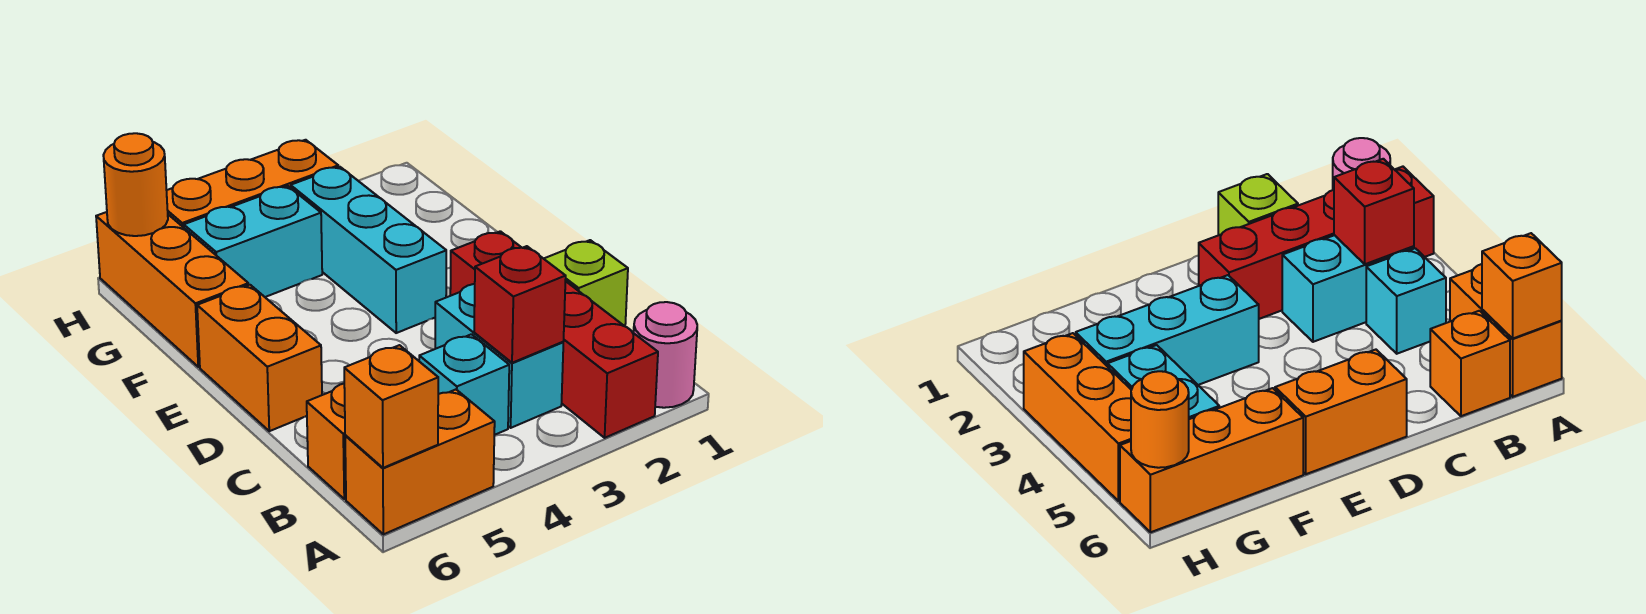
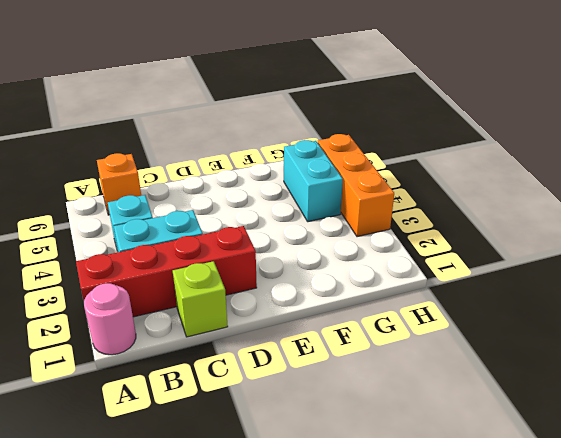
none -> orange 1x2 brick [345,390,495,534]
none -> orange 1x2 brick [197,285,322,431]
none -> cyan 1x3 brick [291,167,446,333]

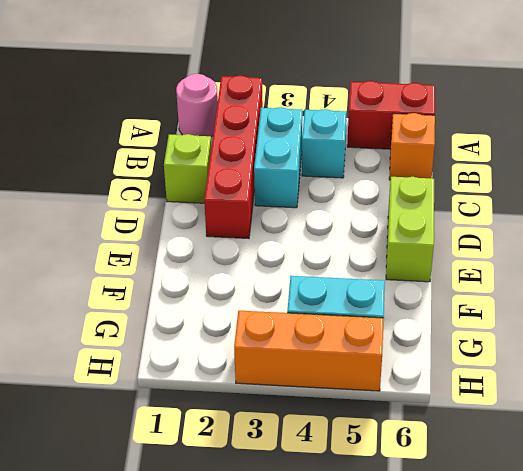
red 1x2 brick [347,81,435,149] -> orange 1x2 brick [345,390,495,534]
lime 1x2 brick [386,177,434,282] -> orange 1x2 brick [197,285,322,431]
none -> cyan 1x3 brick [291,167,446,333]
none -> orange 1x3 brick [96,212,248,367]
none -> orange 1x1 brick [344,345,438,468]

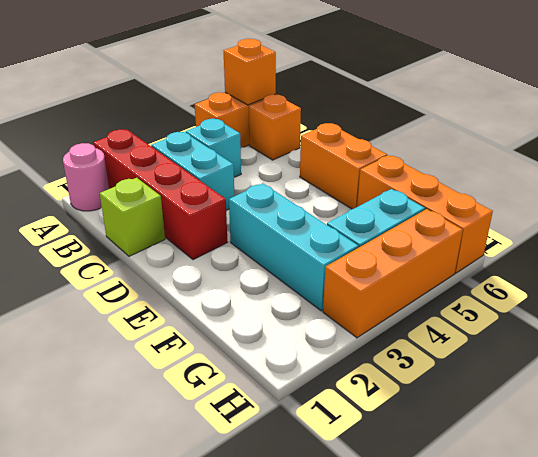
none -> red 1x1 brick [474,246,566,363]
none -> orange 1x1 round brick [103,133,168,236]

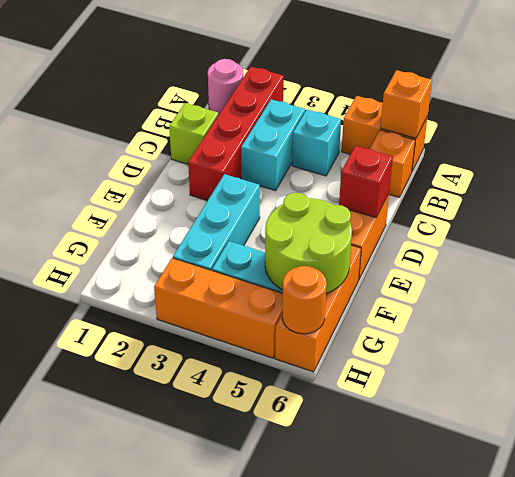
red 1x1 brick [339,146,393,218] -> red 1x1 brick moved to [474,246,566,363]
lime 2x2 round brick [265,193,352,293] -> none

